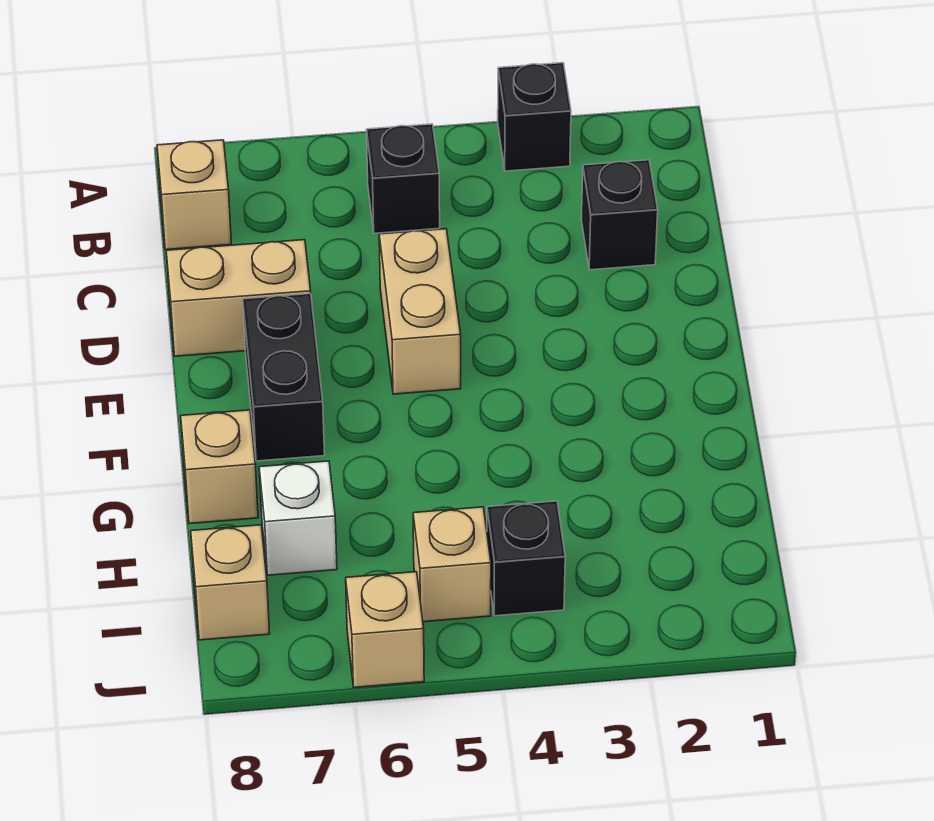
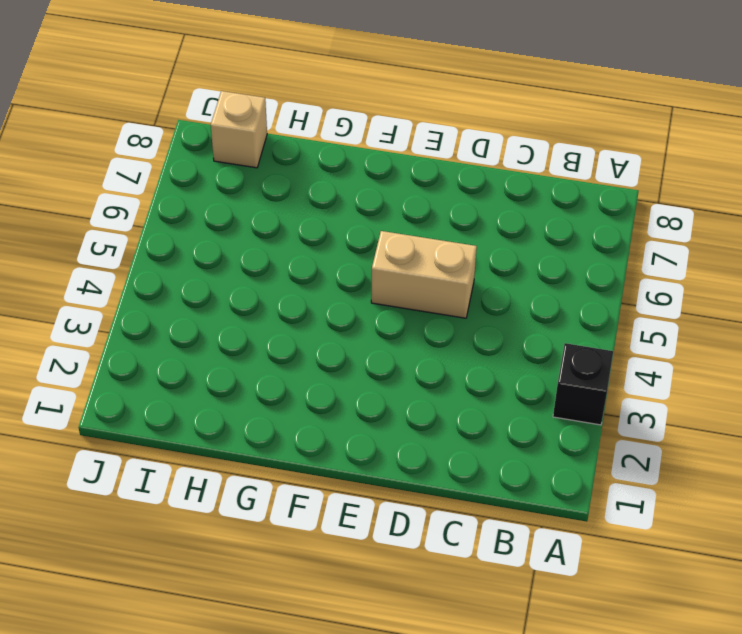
none -> black 1x1 brick [367,124,440,233]
none -> tan 1x1 brick [157,140,231,250]
none -> black 1x1 brick [581,160,658,270]

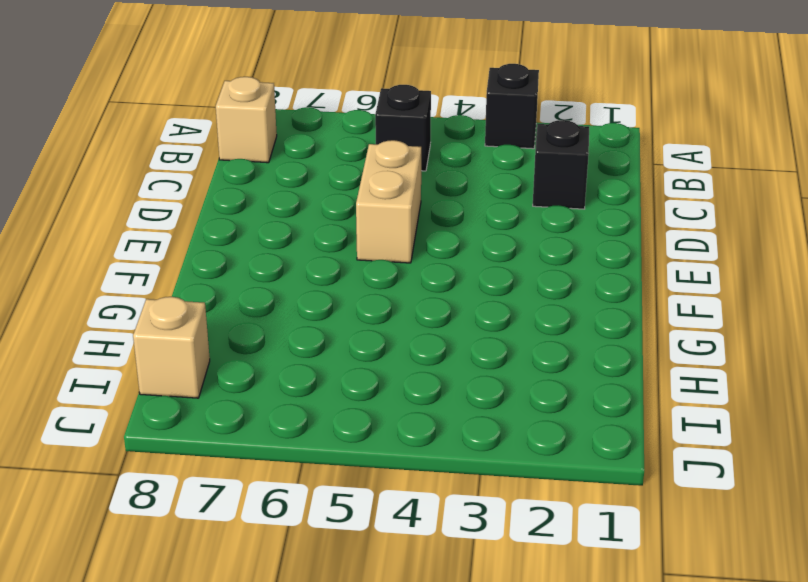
none -> tan 1x2 brick [166,240,311,356]
none -> black 1x2 brick [243,294,325,461]
none -> tan 1x1 brick [181,410,258,524]

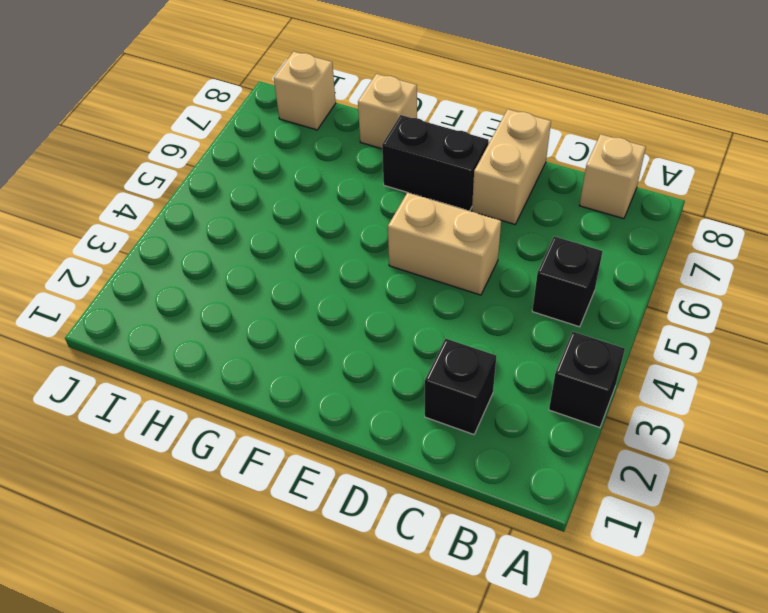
none -> white 1x1 brick [259,461,337,575]
none -> black 1x1 brick [487,501,565,616]
none -> tan 1x1 brick [413,507,491,622]

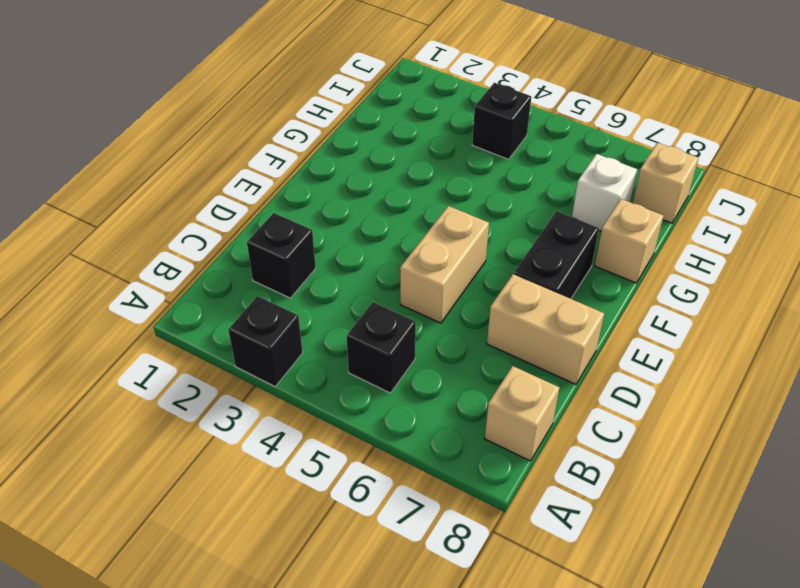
none -> tan 1x1 brick [413,507,491,622]
none -> tan 1x1 brick [346,572,424,687]

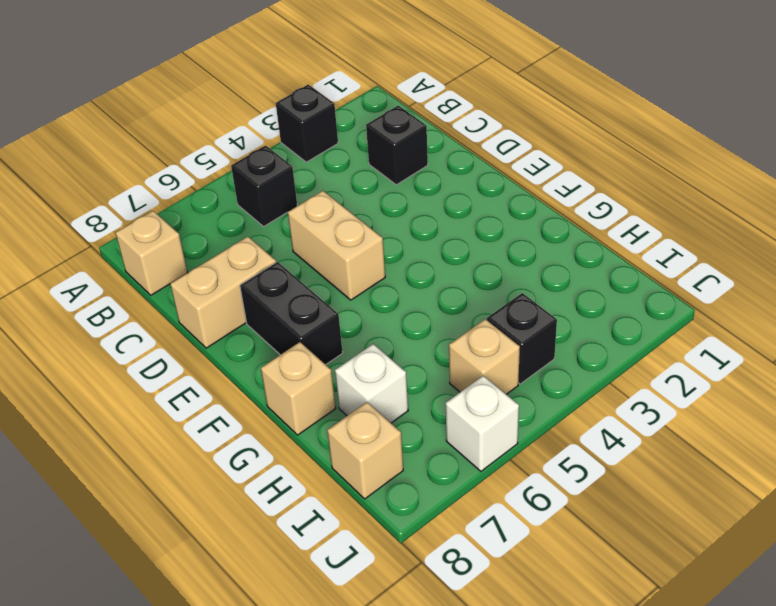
white 1x1 brick [446,376,519,471] -> tan 1x1 brick [346,572,424,687]

